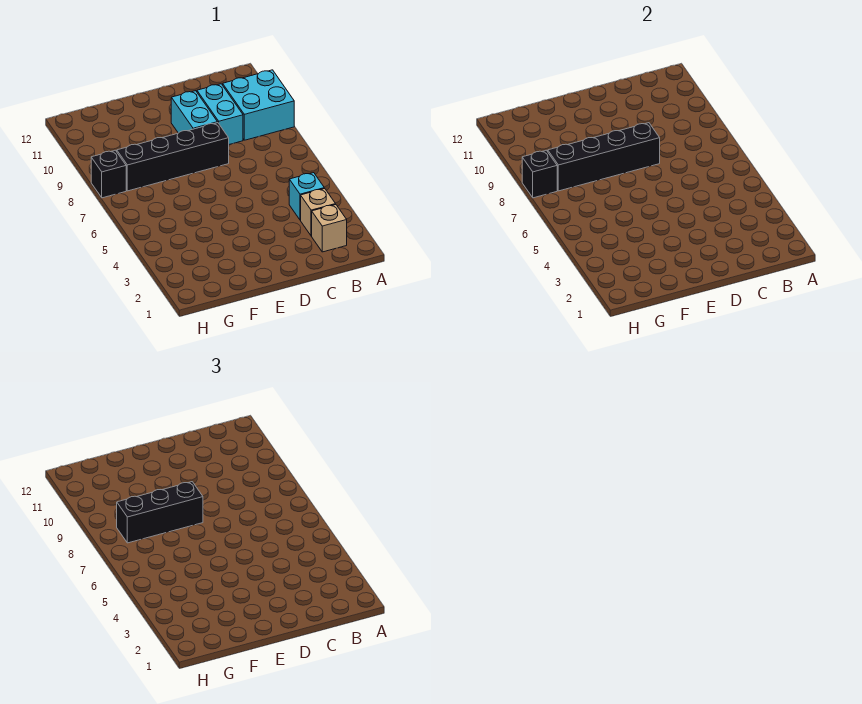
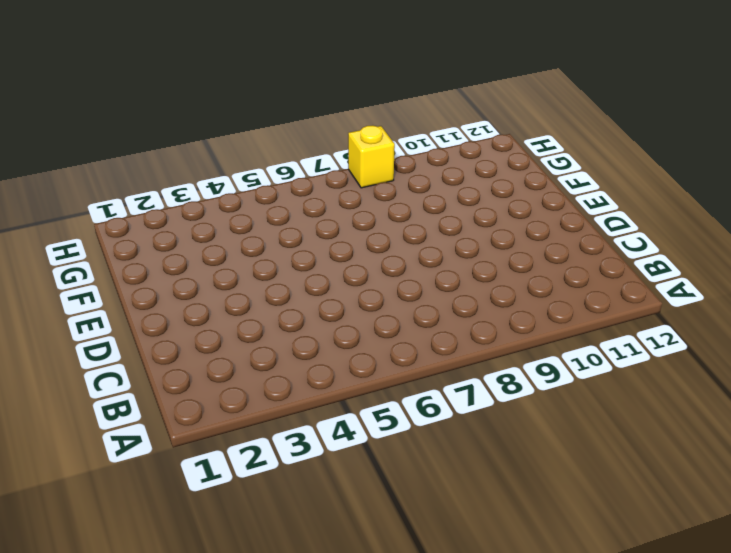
yellow 1x1 brick [348,125,395,188] -> black 1x1 brick [91,150,126,198]
none -> cyan 2x2 brick [223,70,294,140]
none -> tan 1x1 brick [312,205,347,252]

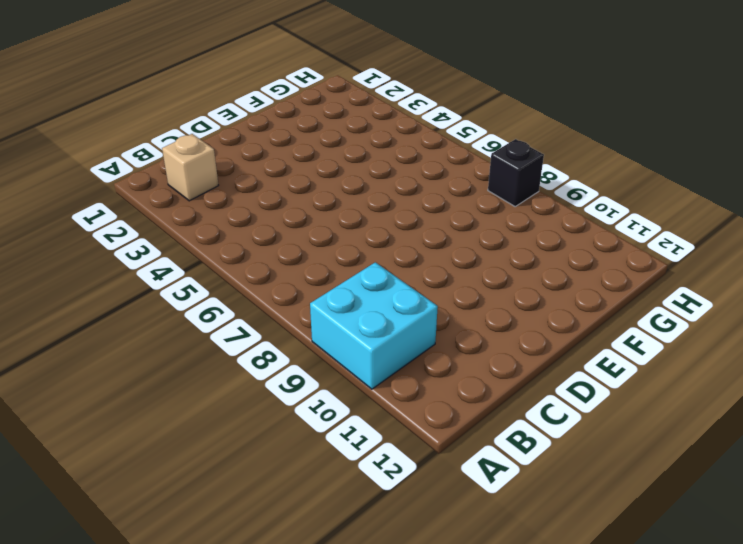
none -> tan 1x1 brick [301,188,336,236]
none -> cyan 1x1 brick [289,173,324,220]

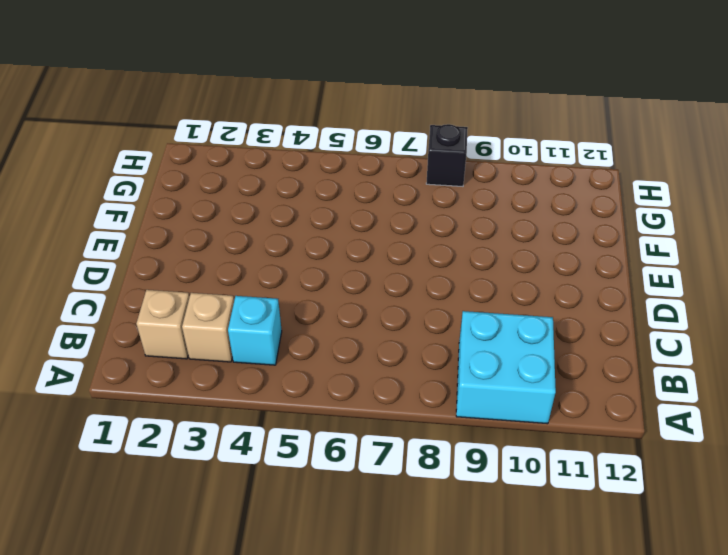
none -> cyan 1x2 brick [197,84,243,144]
none -> black 1x4 brick [117,123,229,191]

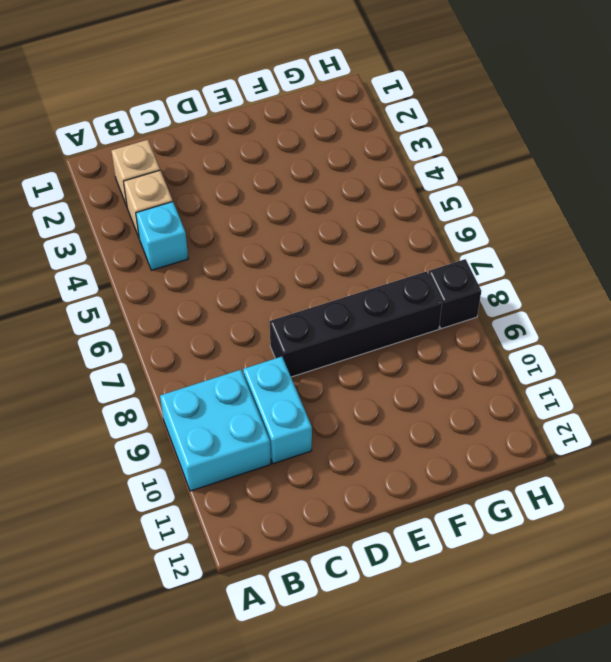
none -> cyan 1x2 brick [171,91,218,133]
none -> black 1x4 brick [548,123,660,191]

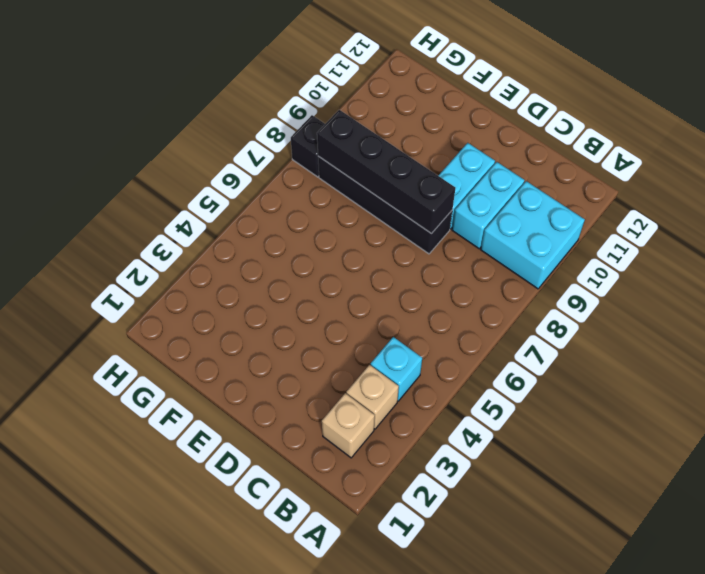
none -> black 1x1 brick [522,150,557,198]
none -> black 1x3 brick [117,482,203,543]

